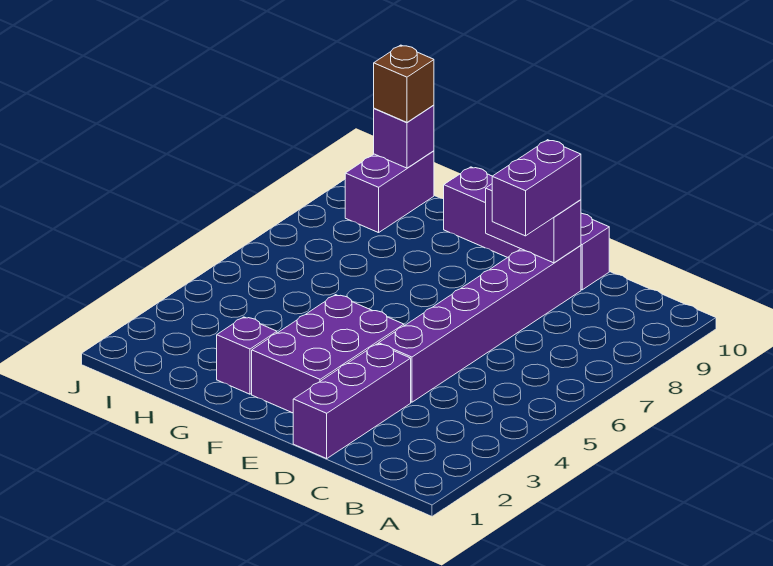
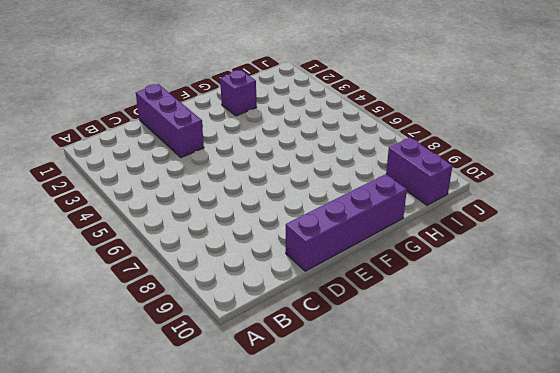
none -> purple 1x6 brick [379,246,581,402]
none -> purple 2x3 brick [252,295,404,413]

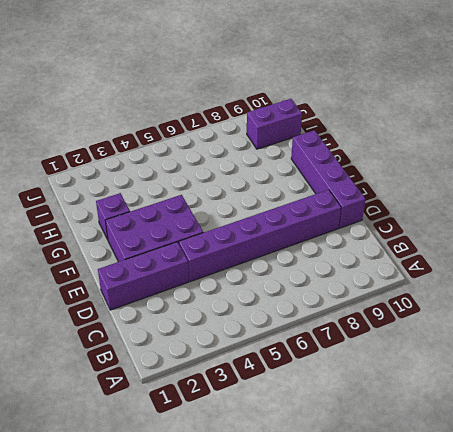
none -> purple 1x2 brick [486,184,581,263]
none -> purple 1x1 brick [374,105,434,168]

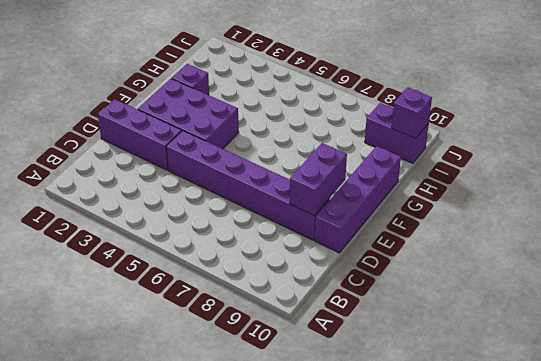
none -> purple 1x2 brick [492,140,581,236]
none -> brown 1x1 brick [374,45,434,122]

